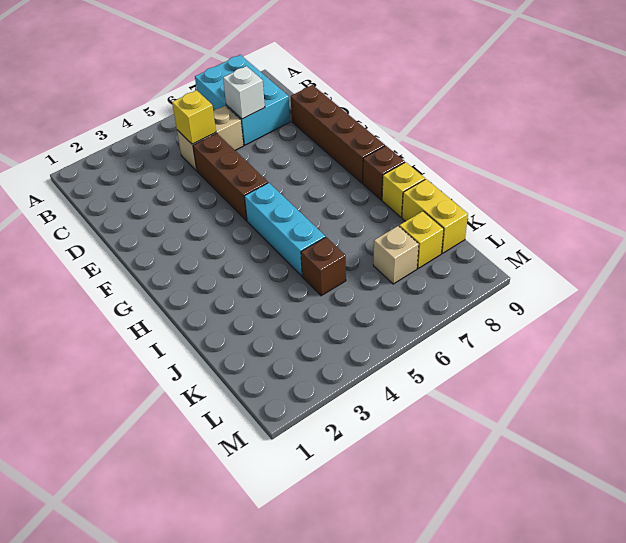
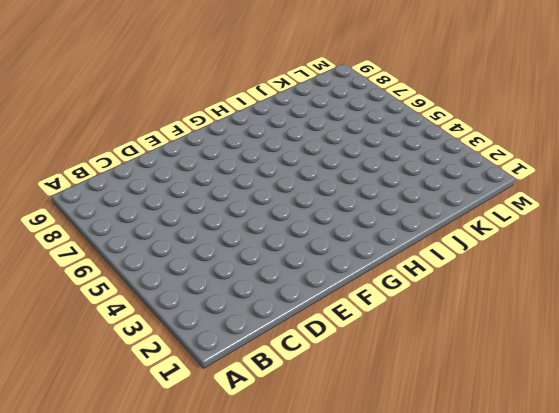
none -> cyan 2x3 brick [195,55,290,145]
none -> tan 1x2 brick [177,106,244,170]
none -> brown 1x3 brick [193,133,268,221]

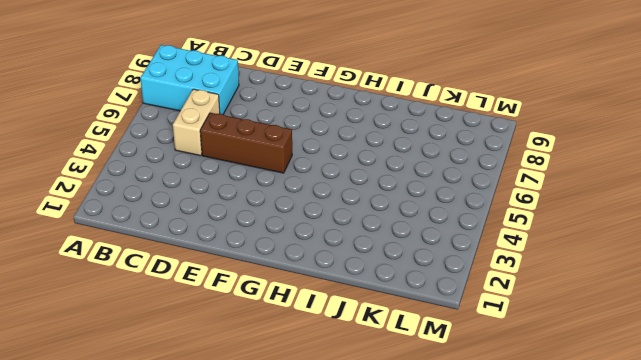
none -> brown 1x4 brick [291,85,385,183]
none -> cyan 1x3 brick [244,183,325,276]
none -> brown 1x1 brick [363,146,405,200]

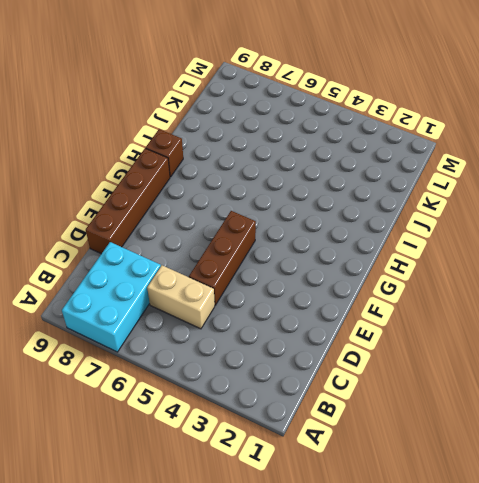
none -> cyan 1x3 brick [244,183,325,276]
none -> yellow 1x1 brick [382,162,425,217]
none -> brown 1x1 brick [301,237,346,296]

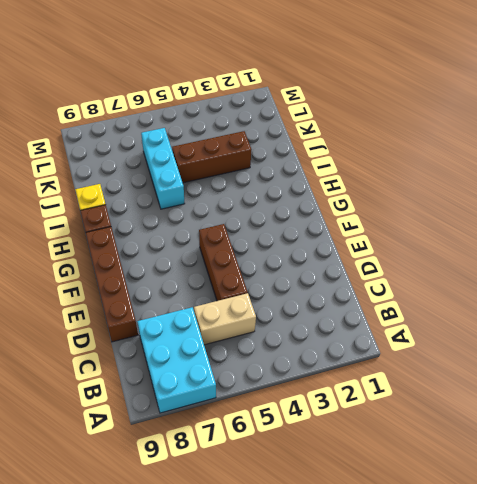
cyan 1x3 brick [141,128,185,209] -> cyan 1x3 brick moved to [244,183,325,276]
brown 1x3 brick [172,131,252,183] -> brown 1x1 brick [301,237,346,296]
none -> yellow 1x2 brick [402,179,468,253]
none -> tan 1x1 brick [373,226,419,284]
none -> yellow 1x1 brick [399,211,444,269]

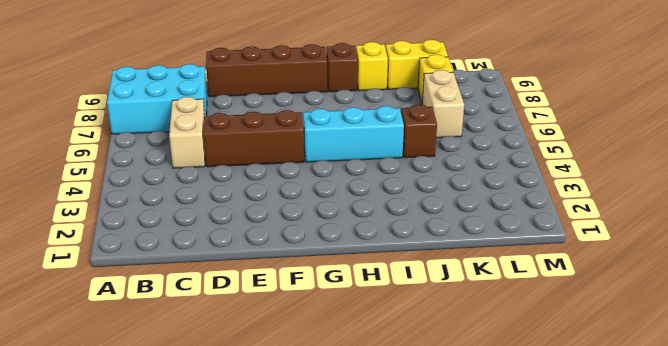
tan 1x2 brick [422,70,464,138] -> tan 1x1 brick [373,226,419,284]
none -> yellow 1x1 brick [172,90,216,144]
none -> white 1x1 brick [223,66,265,119]

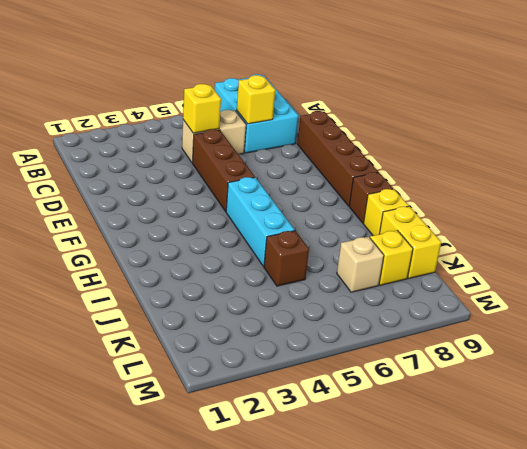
yellow 1x1 brick [237,75,275,124] -> white 1x1 brick [223,66,265,119]

